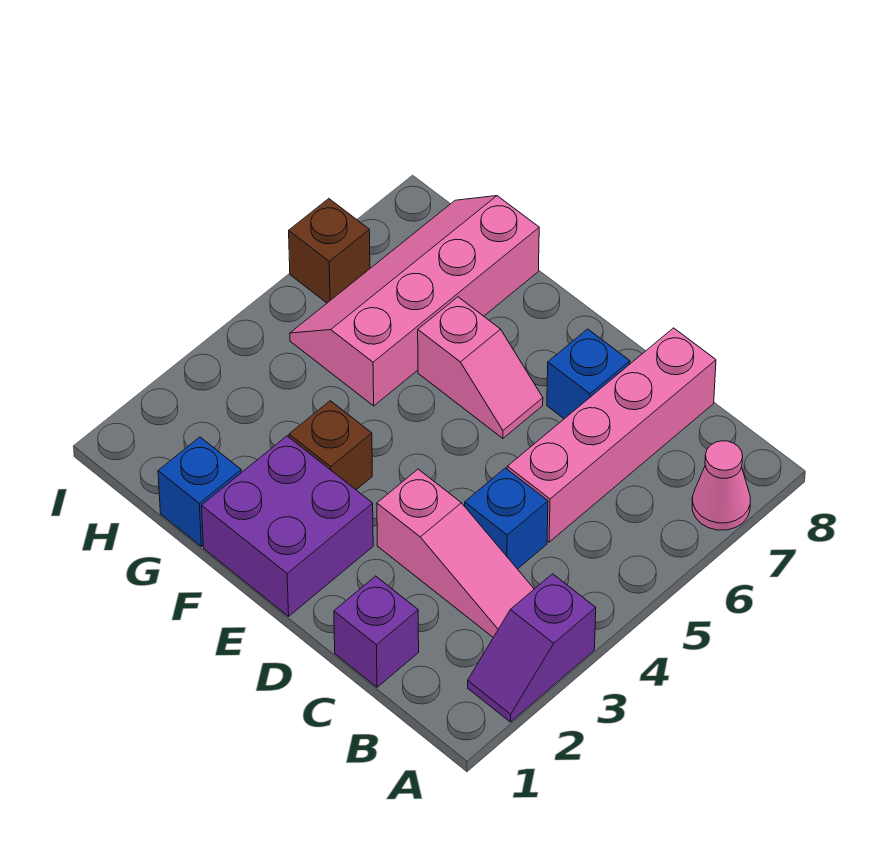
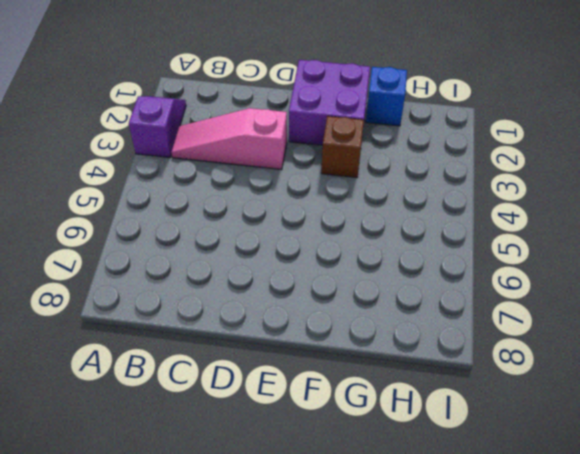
none -> pink 1x1 cone [692,441,750,530]
none -> purple 1x1 brick [334,576,419,687]
none -> blue 1x1 brick [465,468,548,569]

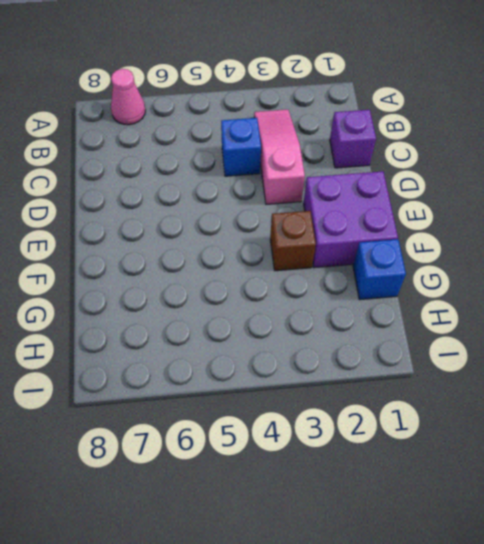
none -> purple 1x2 slope [468,574,596,722]
none -> pink 1x4 brick [507,328,716,542]
none -> blue 1x1 brick [547,329,630,419]

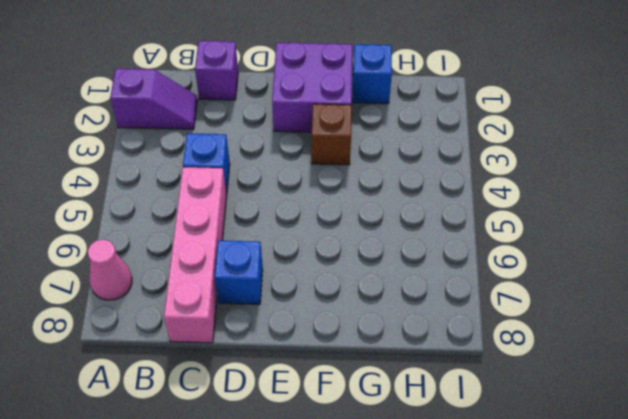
purple 1x2 slope [110,69,197,129] -> purple 1x2 slope turned to [468,574,596,722]
none -> pink 1x3 slope [377,469,534,637]
none -> pink 1x2 slope [418,297,543,438]
none -> pink 2x4 slope [290,196,539,406]

